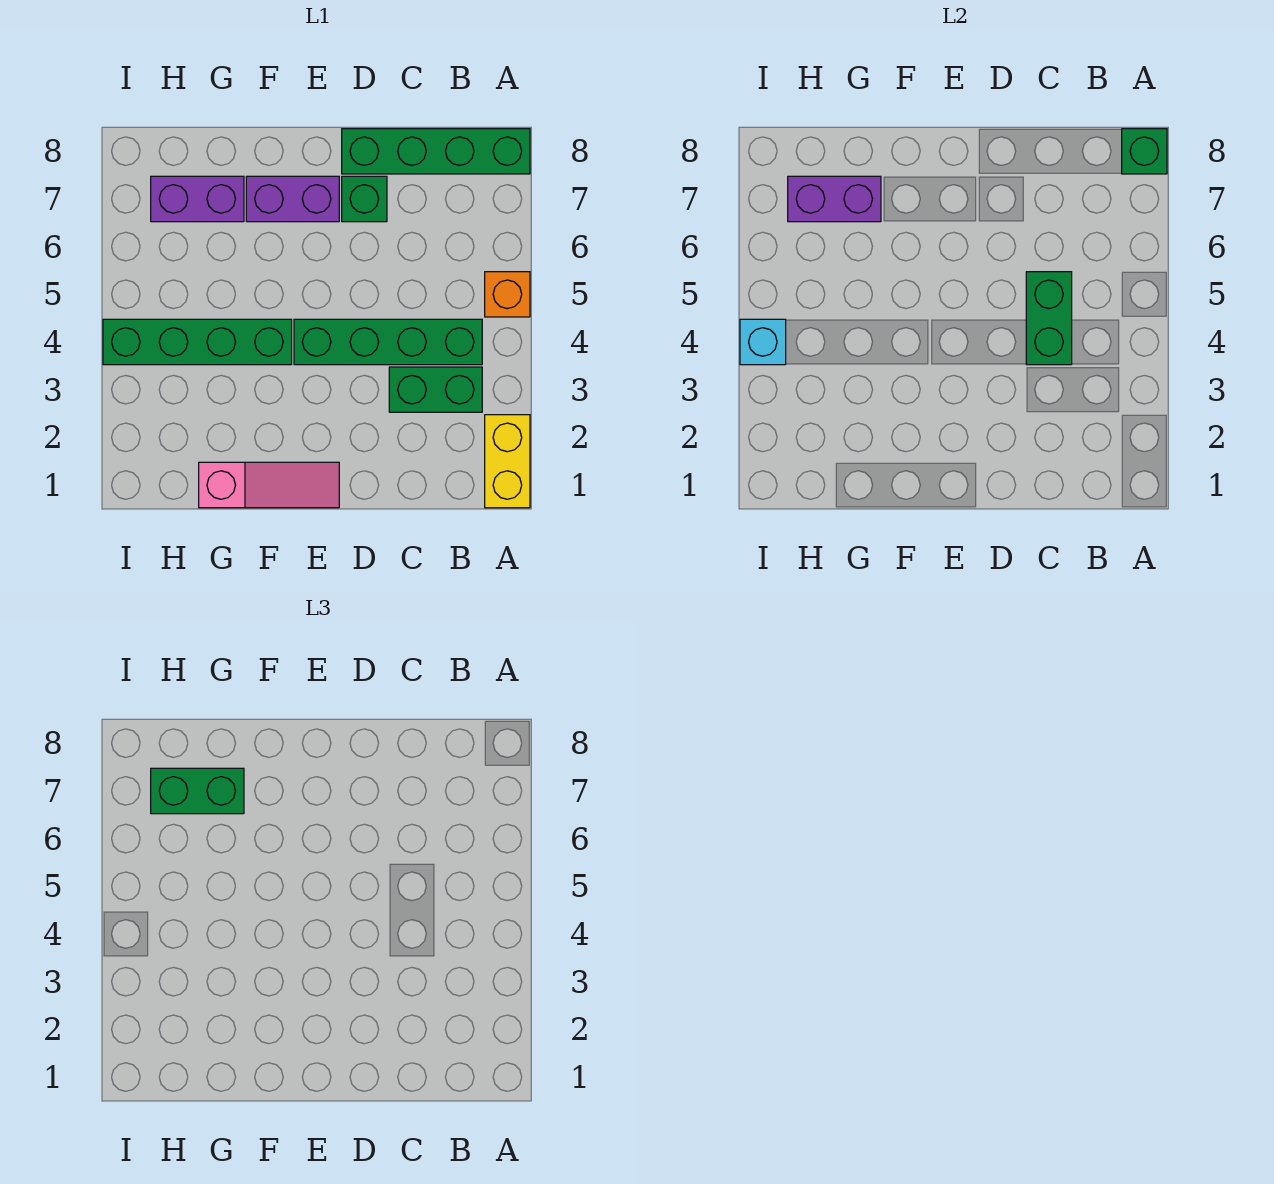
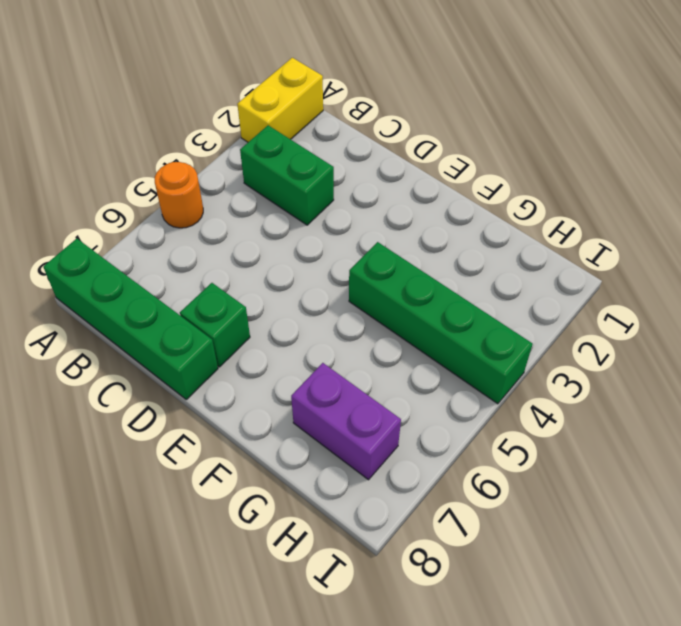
orange 1x1 round brick [155,162,203,228] -> orange 1x1 brick [485,272,530,317]
none -> green 1x4 brick [294,319,482,365]
none -> pink 1x3 slope [199,462,339,508]
none -> purple 1x2 brick [246,176,339,222]

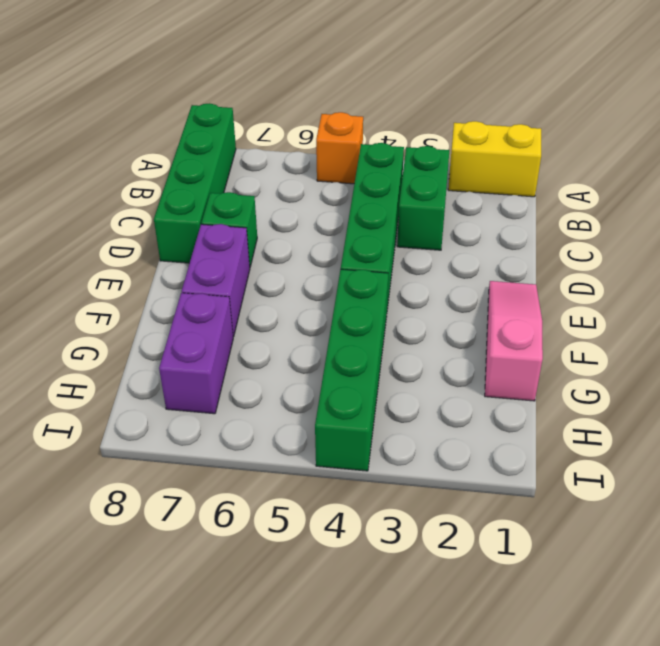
none -> green 1x1 brick [1122,129,1167,174]
none -> green 1x2 brick [1026,272,1072,365]
none -> purple 1x2 brick [788,176,881,222]

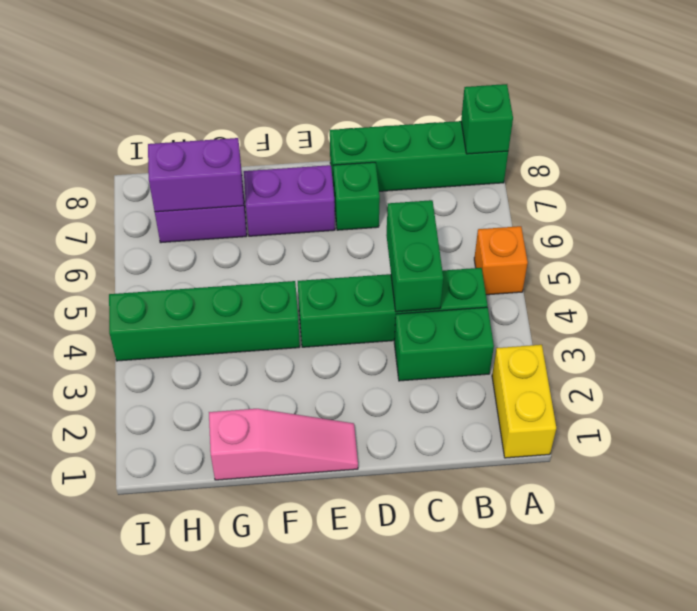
none -> cyan 1x1 brick [740,319,786,365]
none -> green 1x2 brick [151,768,244,814]

